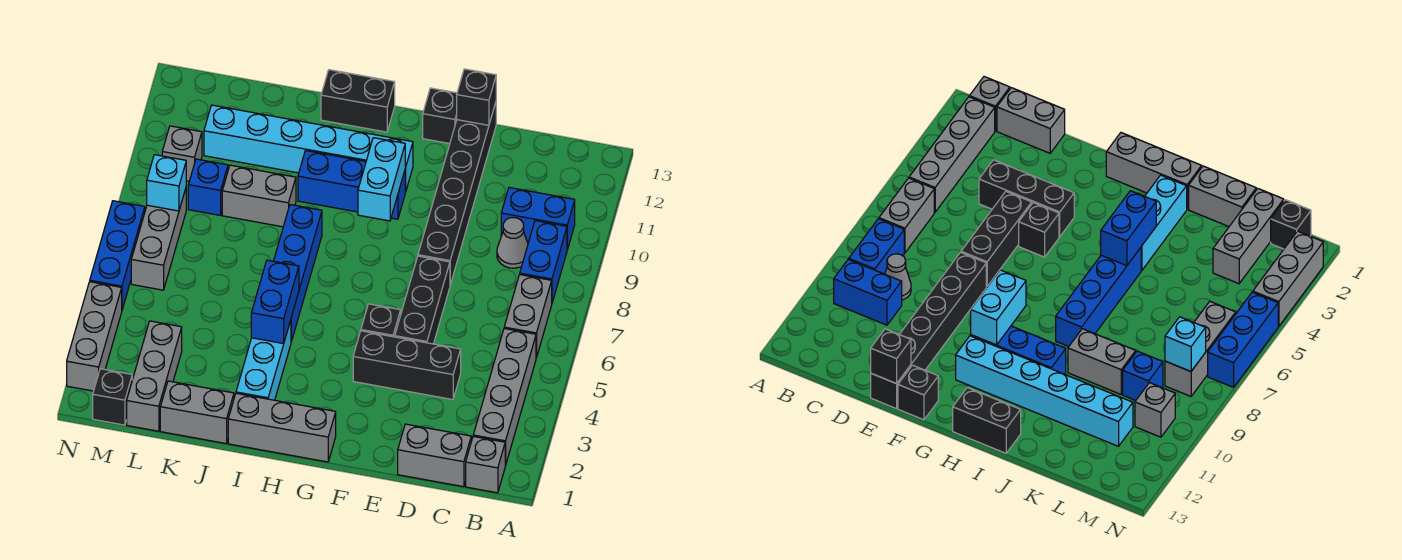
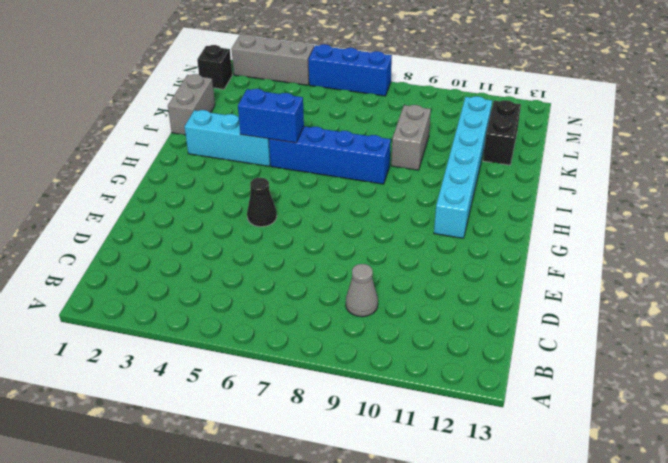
black 1x1 cone [247,178,277,227] -> black 1x1 brick [361,304,401,337]
black 1x2 brick [483,100,521,165] -> black 1x2 brick moved to [321,70,395,132]
none -> grey 1x1 brick [466,436,505,493]
none -> grey 1x4 brick [473,329,536,466]
none -> grey 1x2 brick [504,275,552,358]
none -> blue 1x2 brick [520,221,567,302]

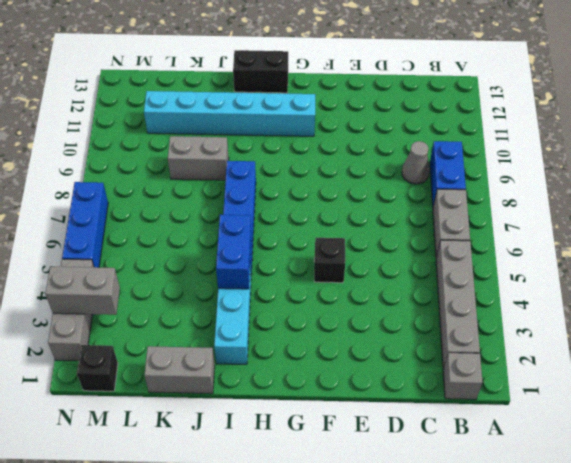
grey 1x2 brick [45,267,120,315] -> grey 1x2 brick moved to [398,424,471,487]
none -> blue 1x2 brick [501,188,575,250]
none -> black 1x3 brick [353,331,461,400]
none -> black 1x3 brick [395,256,450,344]
none -> black 1x6 brick [418,103,496,285]

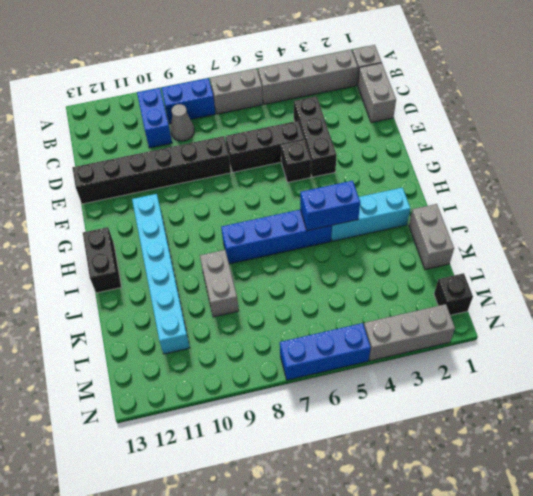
none -> black 1x1 brick [423,88,457,144]
none -> grey 1x3 brick [228,393,336,462]
none -> blue 1x3 brick [298,151,405,219]
none -> grey 1x3 brick [127,321,182,431]

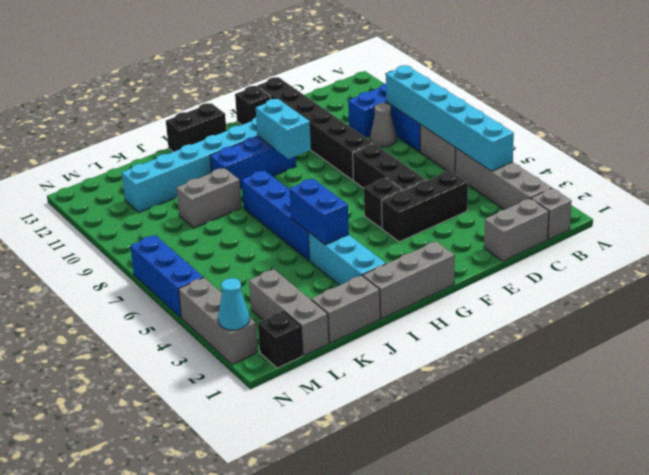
cyan 1x6 brick [386,65,514,171] -> none
cyan 1x1 cone [218,278,250,330] -> none
none -> blue 1x1 brick [188,159,228,215]
none -> grey 1x3 brick [131,189,186,290]
none -> grey 1x1 brick [162,126,202,181]
none -> black 1x1 brick [457,69,496,125]

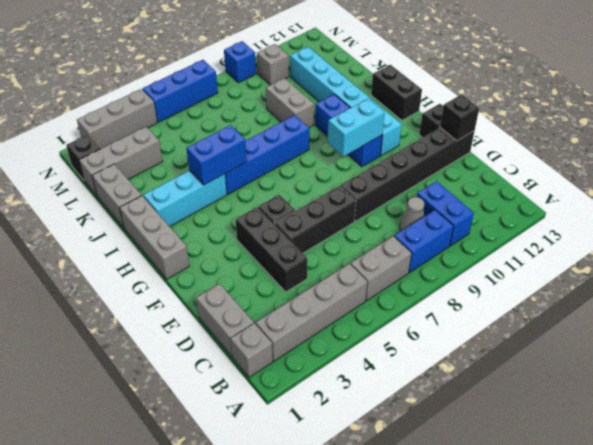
blue 1x1 brick [224,41,256,83] -> blue 1x1 brick moved to [188,159,228,215]
none -> grey 1x3 brick [131,189,186,290]
none -> cyan 1x1 brick [147,155,186,211]

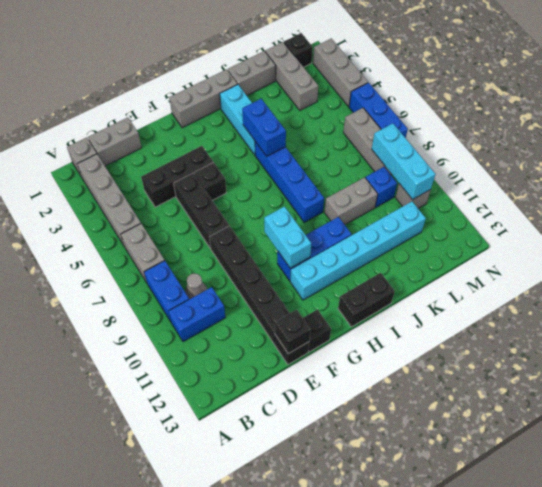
cyan 1x3 brick [372,123,435,200] -> cyan 1x1 brick [147,155,186,211]

